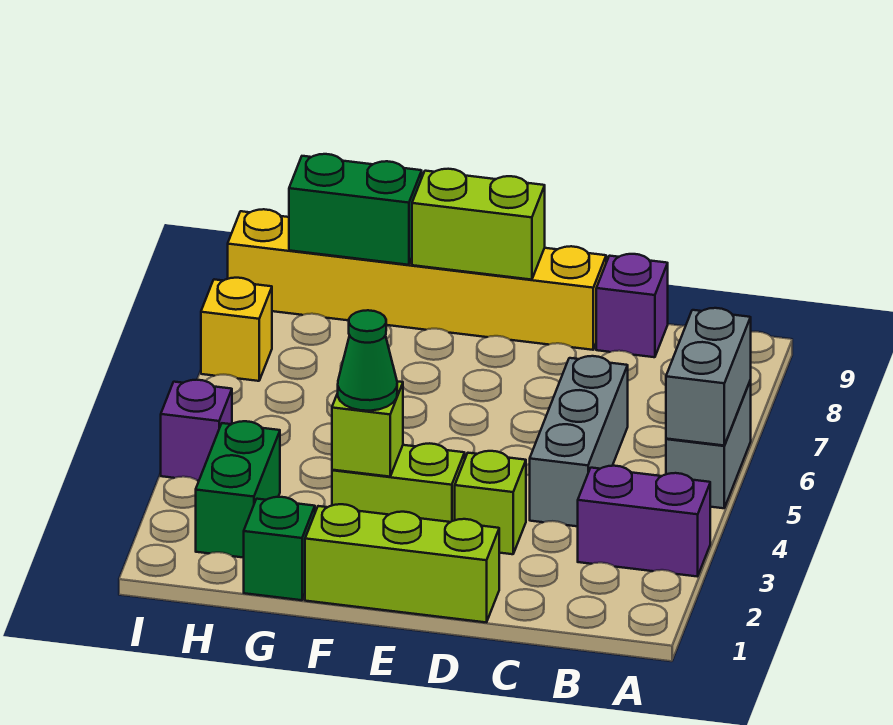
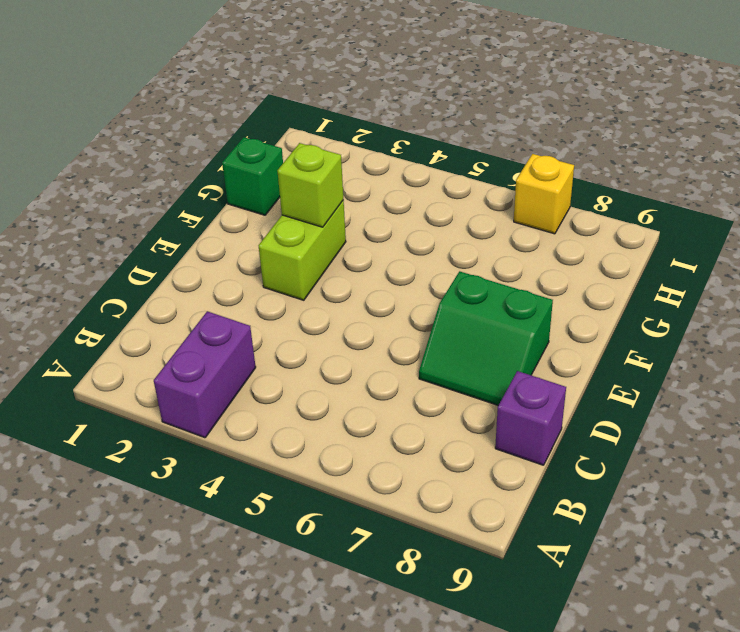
green 2x2 slope [419,271,553,405] -> none
none -> grey 1x2 brick [666,380,751,508]
none -> grey 1x3 brick [530,356,628,526]
none -> lime 1x3 brick [305,504,499,622]

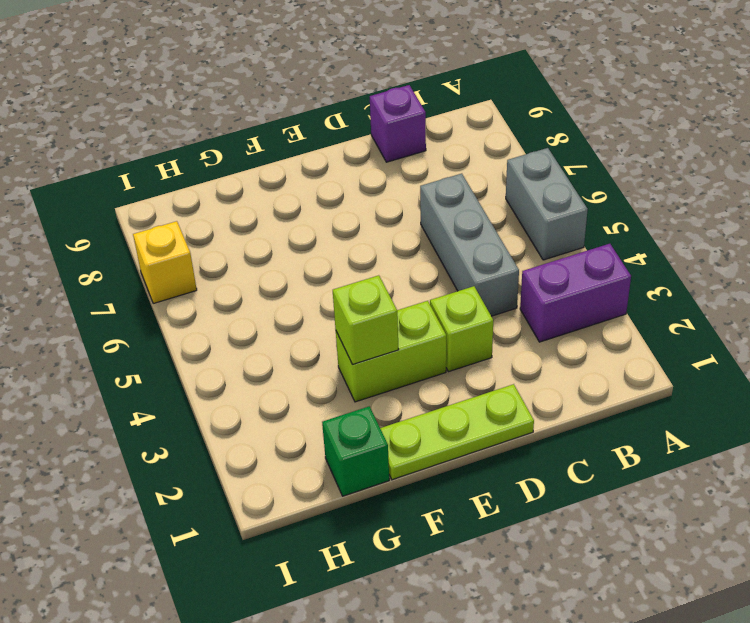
lime 1x3 plate [380,384,534,480] -> lime 1x3 brick [305,504,499,622]
none -> yellow 1x6 brick [228,209,606,350]
none -> green 1x2 brick [196,421,280,558]
none -> purple 1x1 brick [161,380,232,481]

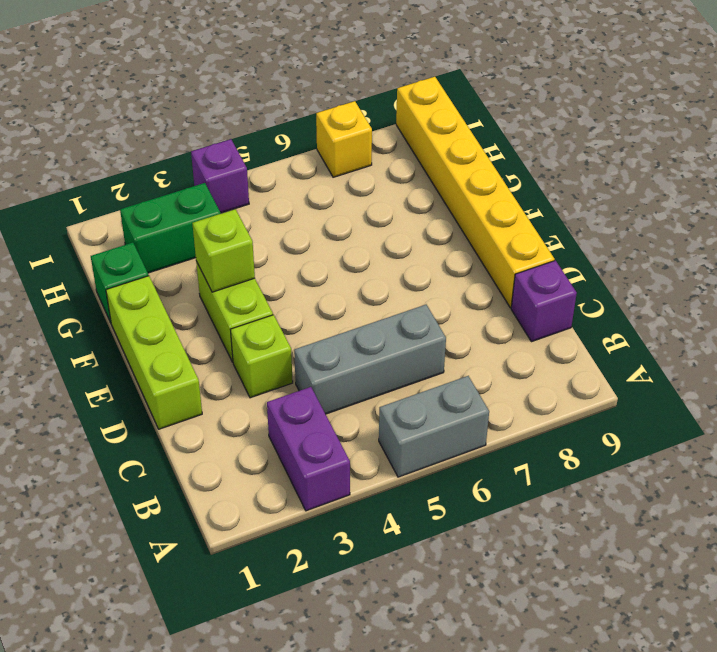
none -> grey 1x2 brick [666,308,751,445]
none -> lime 1x2 brick [412,169,545,280]
none -> green 1x2 brick [289,154,422,265]

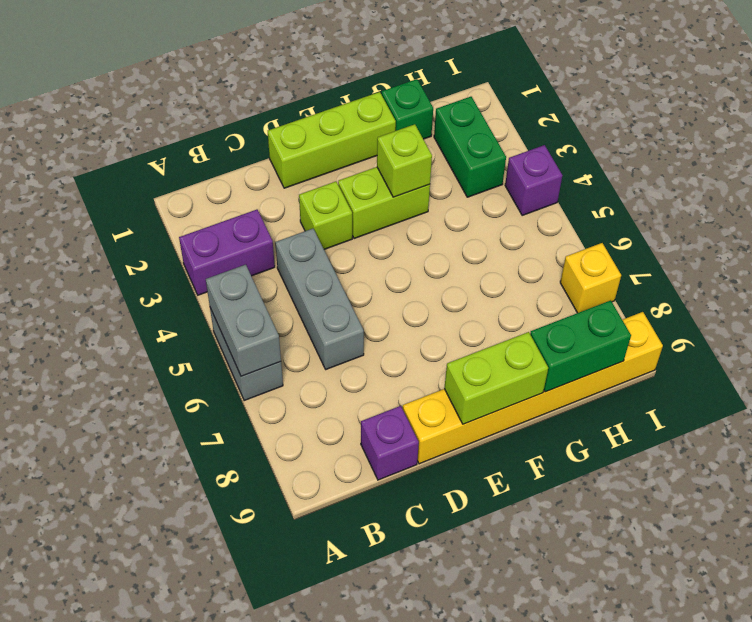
none -> green 1x1 cone [338,310,397,411]

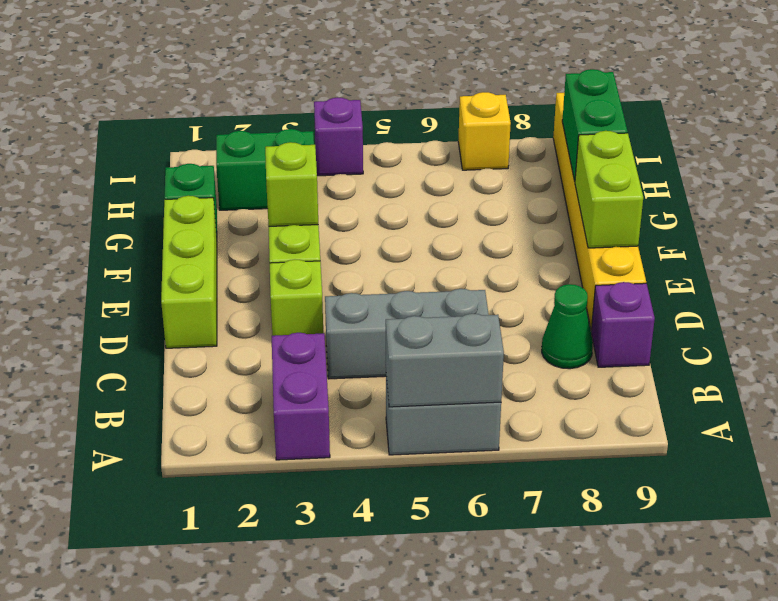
green 1x1 cone [542,284,593,369] -> green 1x1 cone moved to [338,310,397,411]

